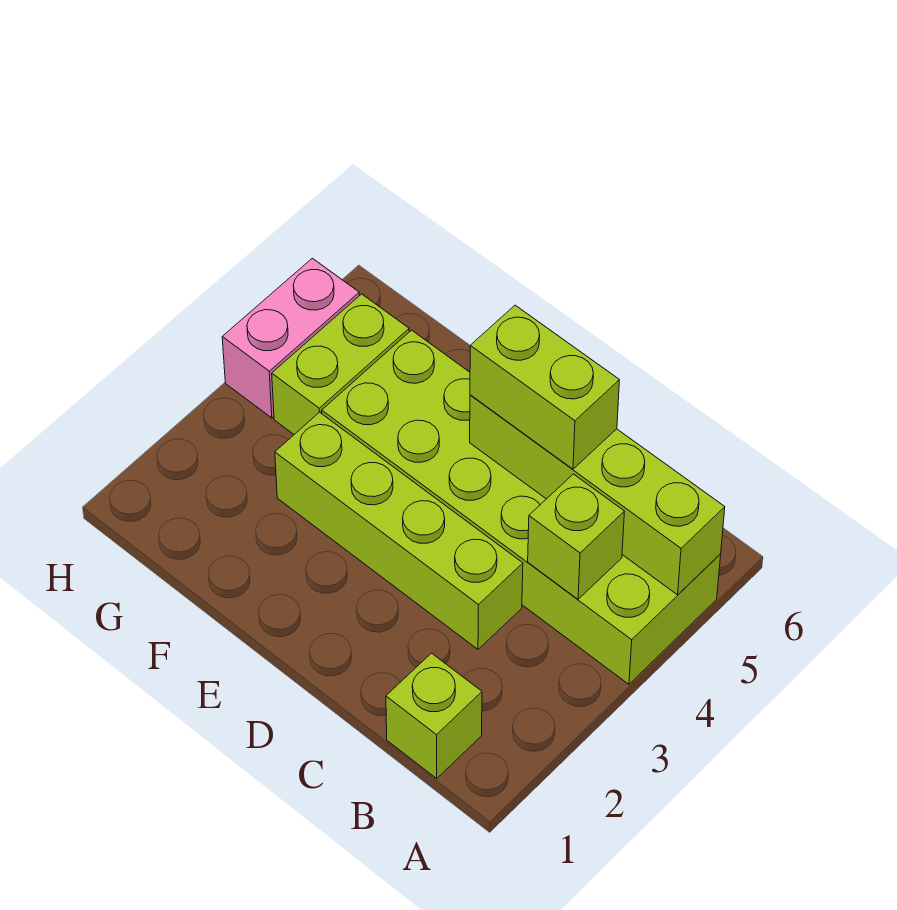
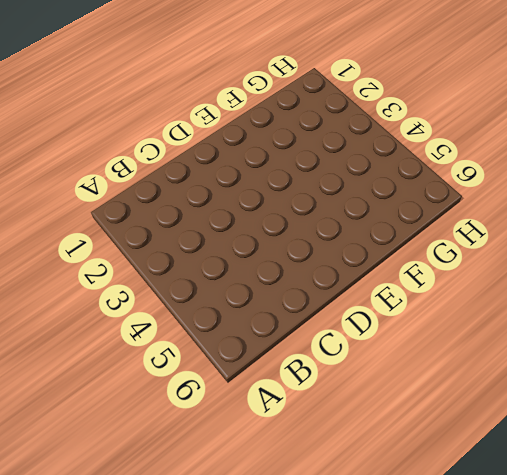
none -> lime 2x6 brick [322,330,721,684]
none -> lime 1x1 brick [386,653,482,778]

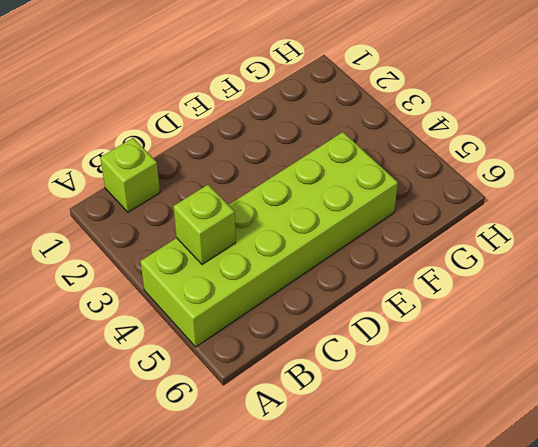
none -> lime 1x4 brick [275,412,523,649]
none -> lime 1x2 brick [272,294,409,434]

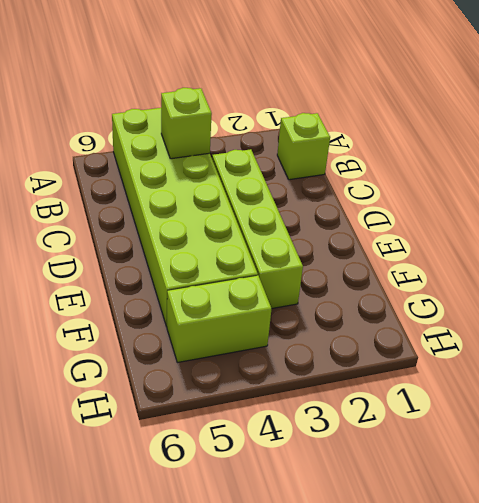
none -> pink 1x2 brick [222,258,359,418]
none -> lime 1x4 brick [470,395,725,595]

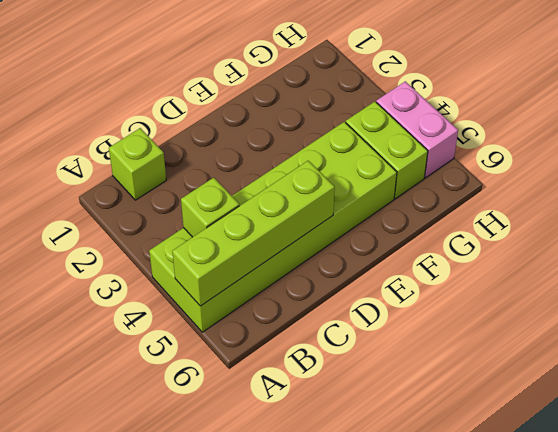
none -> lime 1x4 brick [275,412,523,649]
none -> lime 1x2 brick [470,305,619,469]

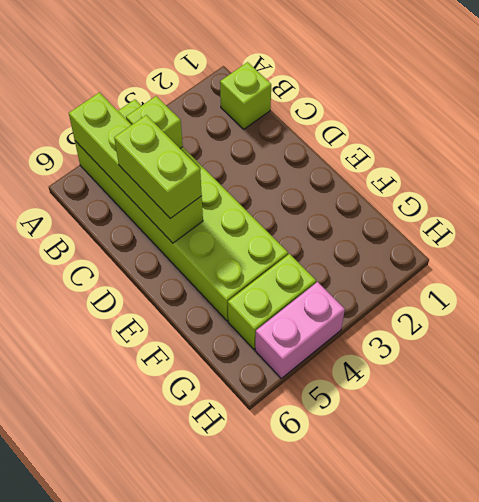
none -> lime 1x4 brick [275,412,523,649]

